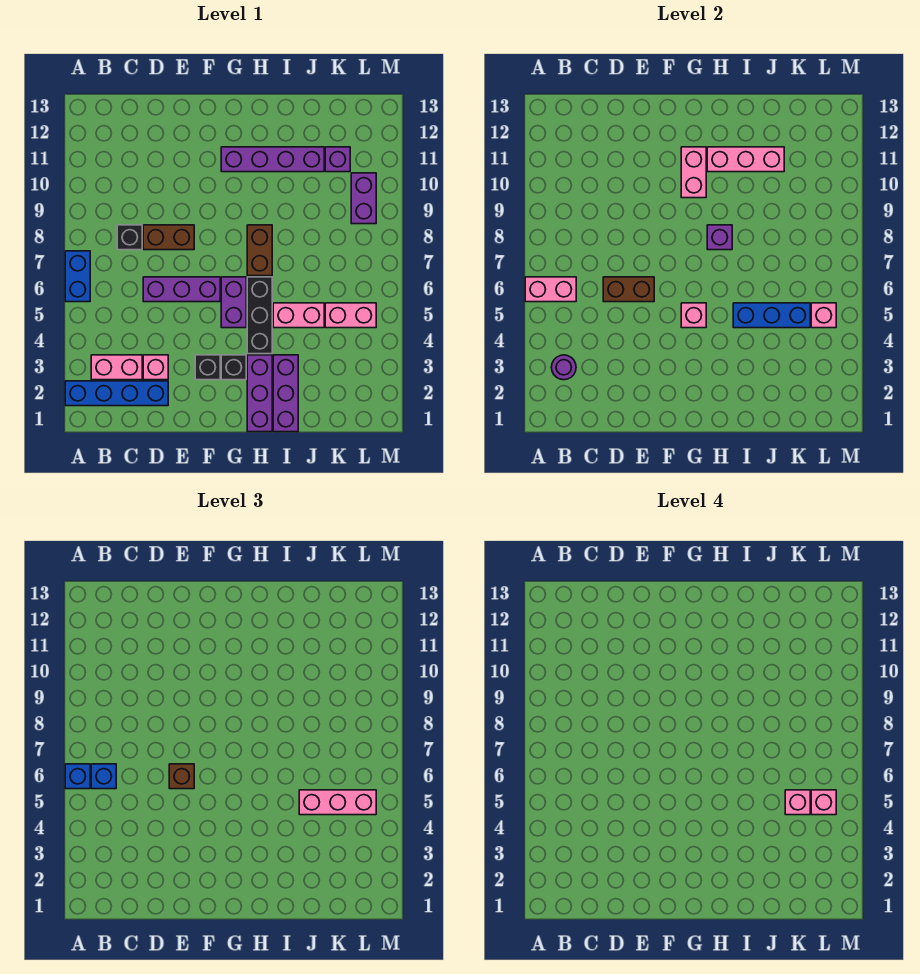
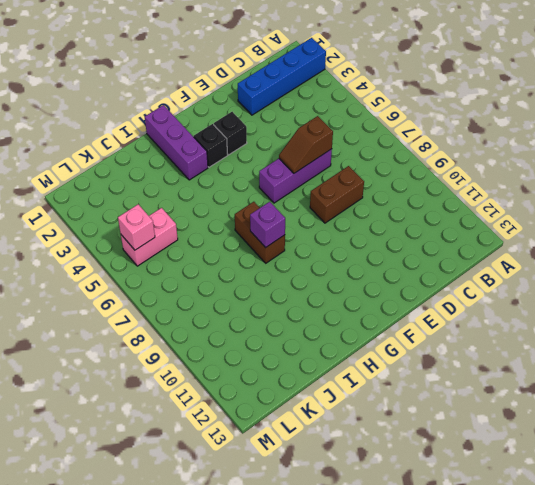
brown 1x2 slope [279,116,333,173] -> brown 1x2 brick [603,277,654,302]
none -> blue 1x2 brick [65,251,90,302]
none -> pink 1x2 brick [91,355,142,380]
none -> black 1x1 brick [117,225,142,250]
none -> pink 1x1 brick [143,355,168,380]

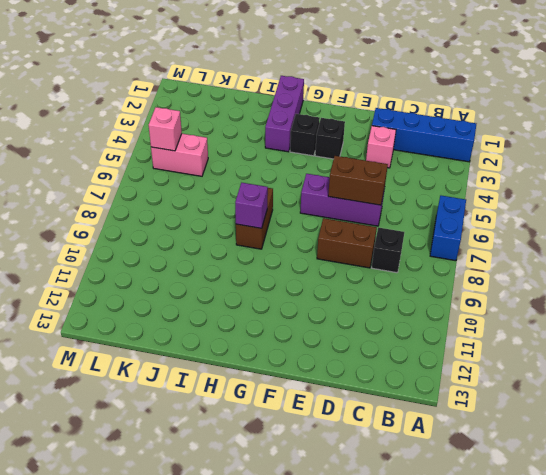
none -> pink 1x2 brick [91,355,142,380]
none -> purple 1x2 brick [221,277,246,328]
none -> purple 1x4 brick [221,147,324,172]
none -> black 1x3 brick [247,277,272,354]

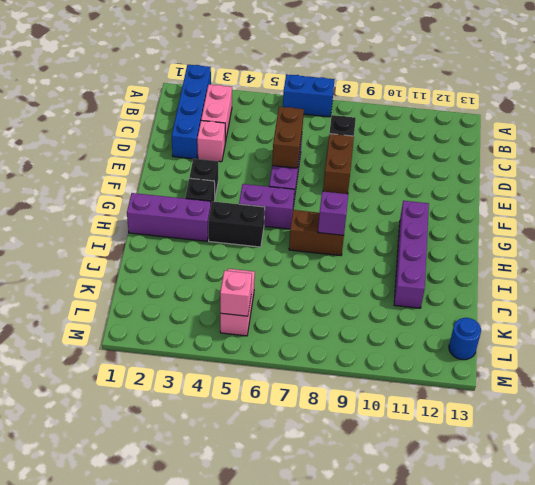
black 1x2 brick [208,201,265,247] -> black 1x3 brick [247,277,272,354]
blue 1x1 round brick [449,318,481,360] -> none
none -> purple 1x3 brick [273,355,298,432]
none -> pink 1x2 brick [273,303,324,328]
none -> purple 1x1 brick [325,147,350,172]
none -> purple 1x2 brick [351,173,376,224]

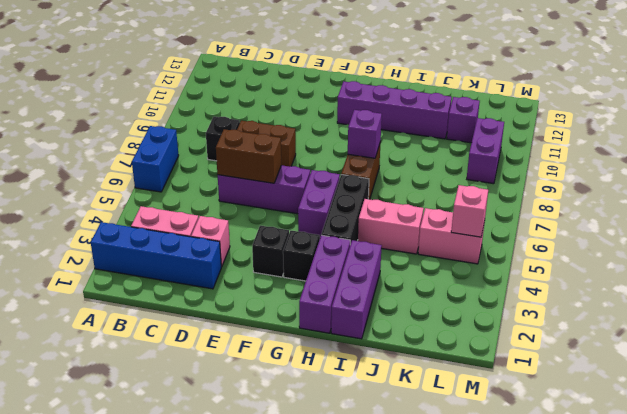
none -> pink 1x2 brick [525,277,576,302]
none -> purple 1x1 round brick [551,355,576,380]
none -> pink 1x1 brick [681,303,706,328]
none -> pink 1x2 brick [681,147,706,198]

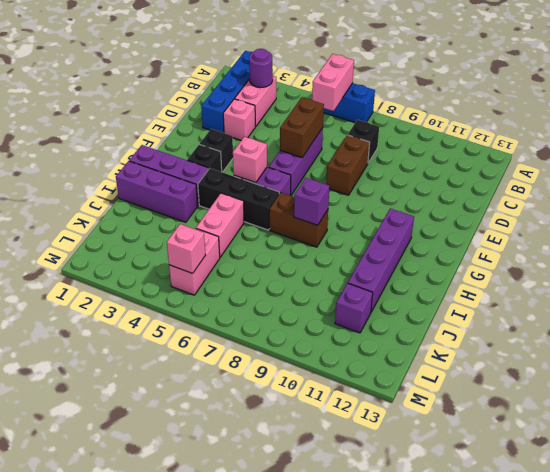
none -> purple 1x2 brick [351,173,376,224]
none -> pink 1x2 brick [681,147,706,198]
none -> pink 1x3 brick [707,147,784,172]
none -> blue 1x3 brick [733,303,810,328]

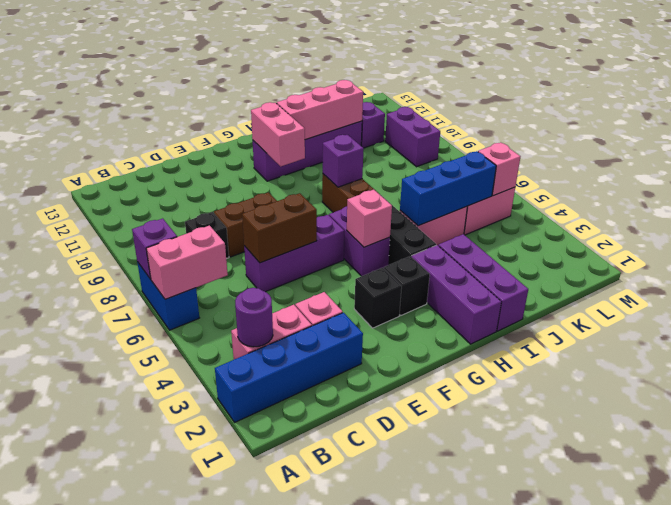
purple 1x1 brick [132,218,177,279] -> none
none -> blue 1x1 brick [65,764,90,789]
none -> blue 1x1 brick [91,764,116,789]
none -> brown 1x1 brick [169,764,194,789]
none -> pink 1x3 brick [299,790,376,815]

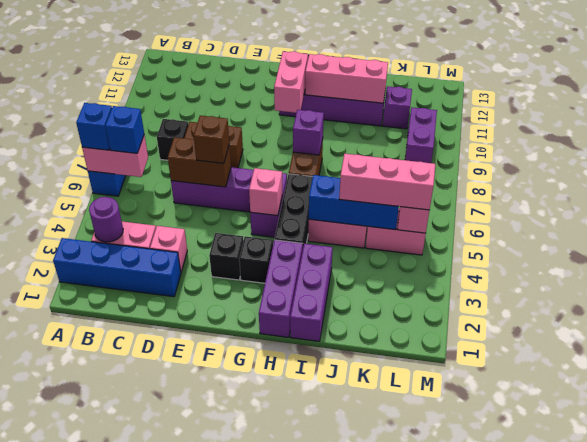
none -> pink 1x1 brick [785,790,810,815]
none -> pink 1x1 brick [811,790,836,815]

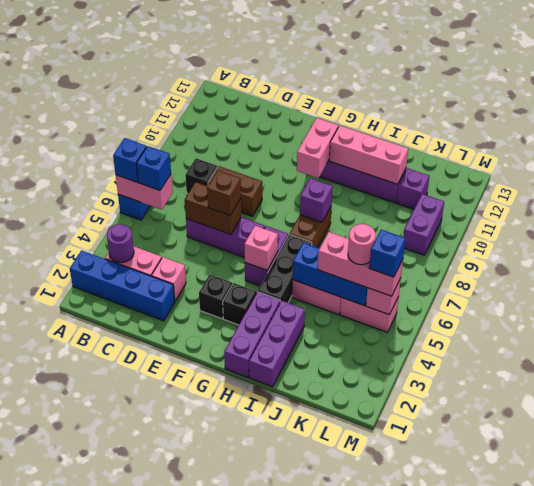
pink 1x1 round brick [348,224,376,265] -> pink 1x1 brick [785,790,810,815]
blue 1x1 brick [369,230,406,277] -> pink 1x1 brick [811,790,836,815]

